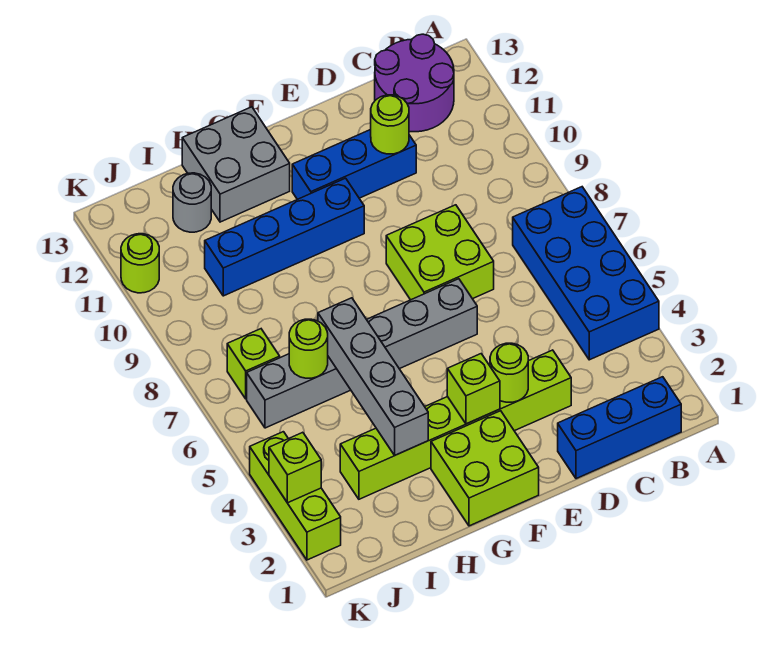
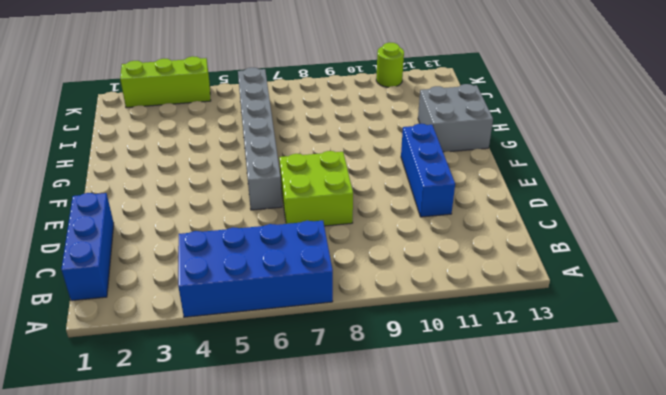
none -> purple 2x2 round brick [375,34,454,132]
none -> lime 1x6 brick [340,350,571,499]
none -> lime 2x2 brick [431,411,539,526]

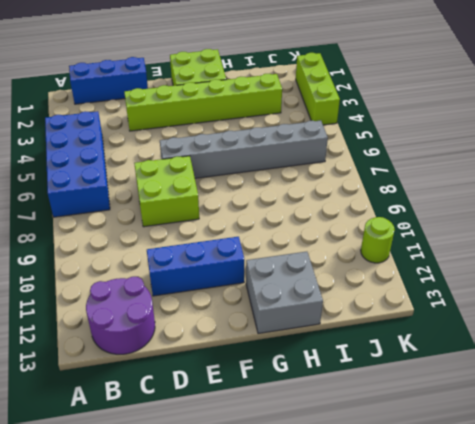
none -> blue 1x4 brick [205,178,364,296]
none -> grey 1x1 round brick [173,173,211,232]
none -> lime 1x1 brick [227,329,280,399]

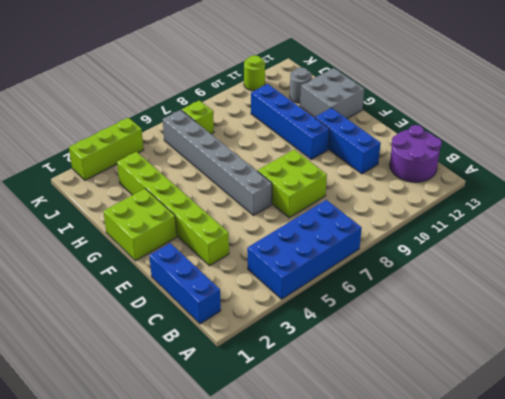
none -> lime 1x1 round brick [371,95,409,154]
none -> lime 1x1 round brick [490,343,528,402]
none -> lime 1x1 brick [447,354,500,424]

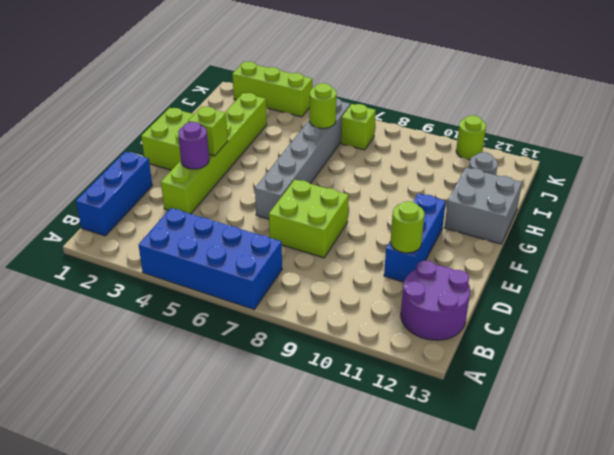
purple 1x1 round brick [178,122,209,169] -> lime 1x1 round brick [490,343,528,402]
none -> blue 1x4 brick [205,178,364,296]
none -> grey 1x4 brick [318,298,428,455]
none -> lime 1x1 brick [269,432,321,503]

